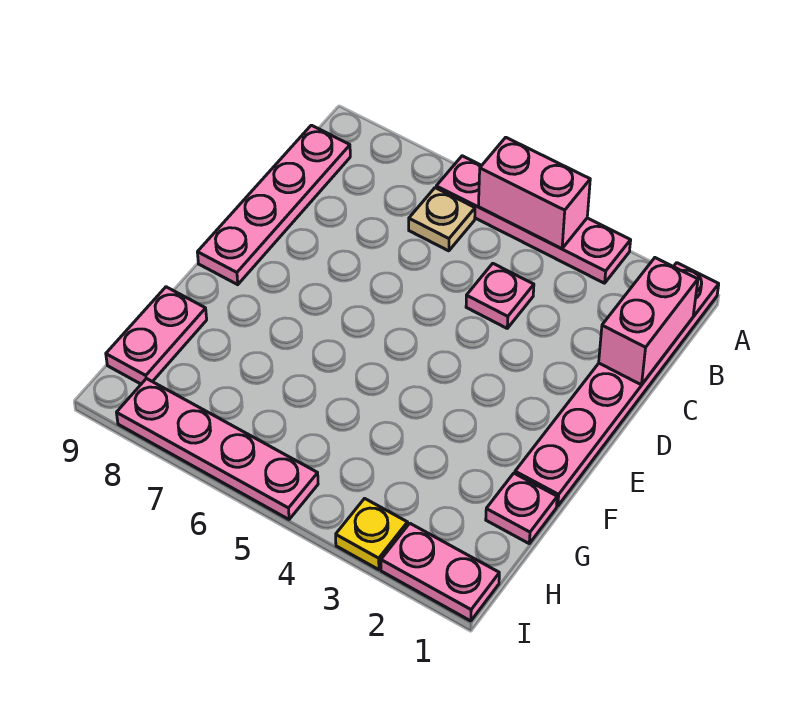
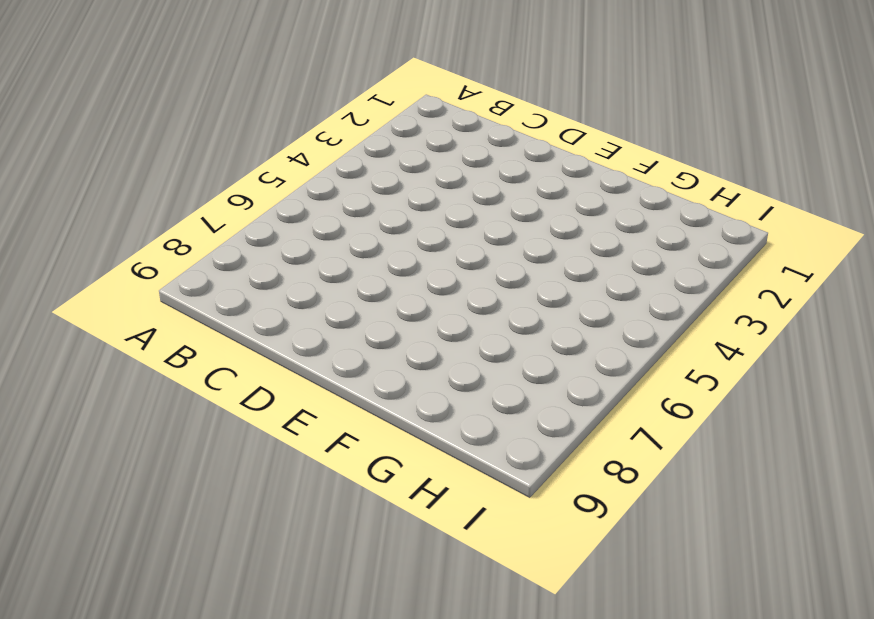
none -> pink 1x6 plate [515,263,719,506]
none -> pink 1x4 plate [436,156,631,283]
none -> tan 1x1 plate [409,188,475,251]

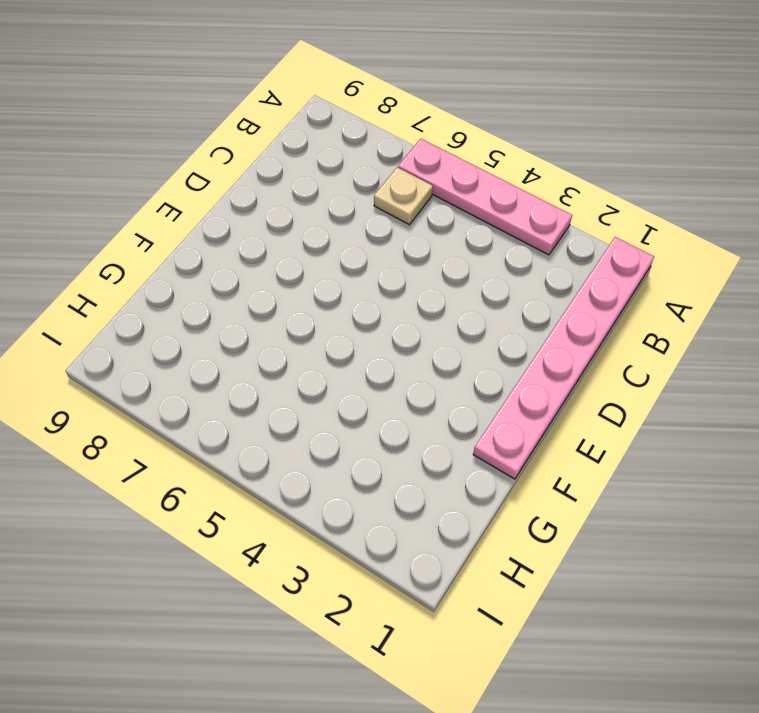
none -> pink 1x4 plate [197,125,350,285]
none -> pink 1x1 plate [466,264,534,328]
none -> pink 1x1 plate [486,473,557,543]

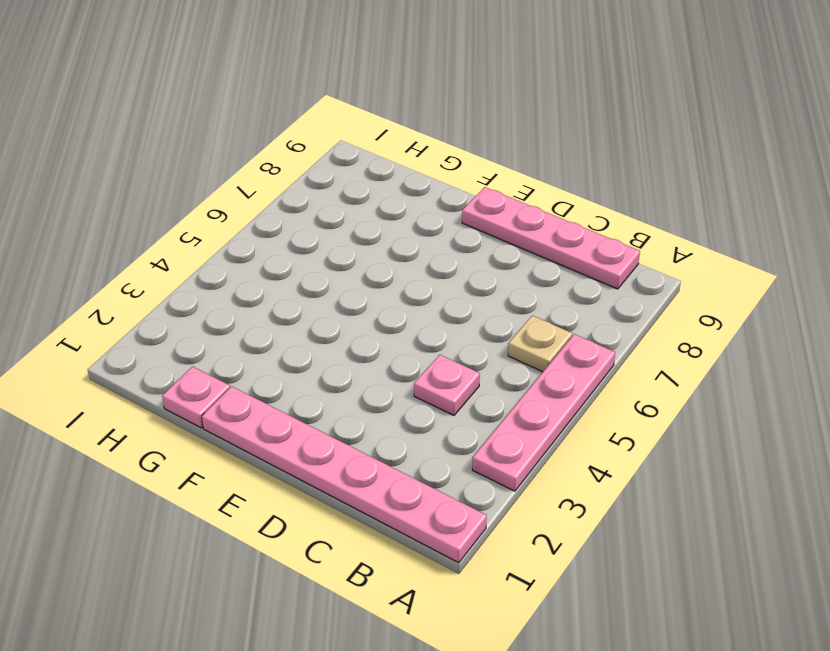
none -> pink 1x2 plate [106,287,207,384]
none -> pink 1x2 plate [381,523,499,621]
none -> yellow 1x1 plate [336,498,408,570]

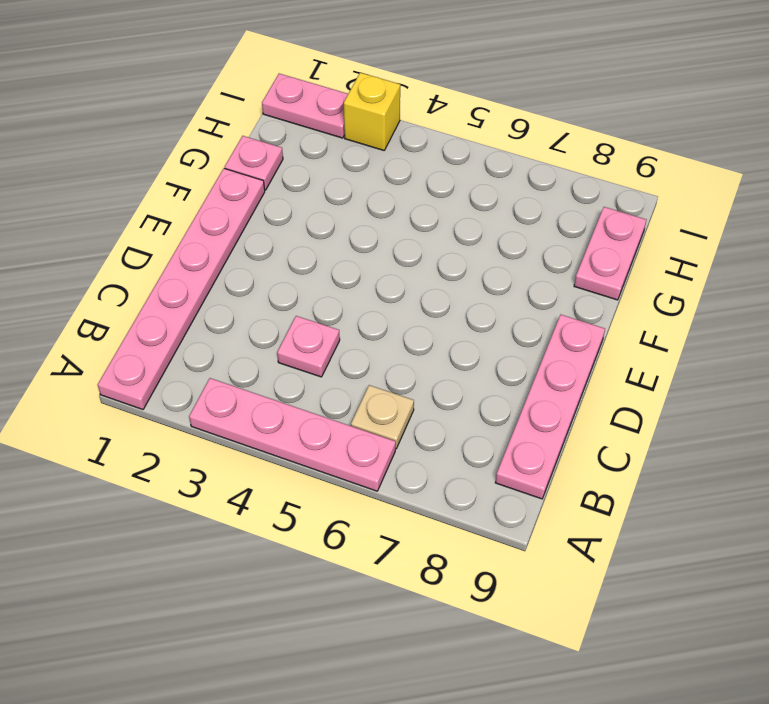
yellow 1x1 brick [344,73,400,150] -> yellow 1x1 plate [336,498,408,570]
none -> pink 1x4 plate [117,378,318,519]
none -> pink 1x2 brick [478,137,590,249]
none -> pink 1x2 brick [599,258,698,385]

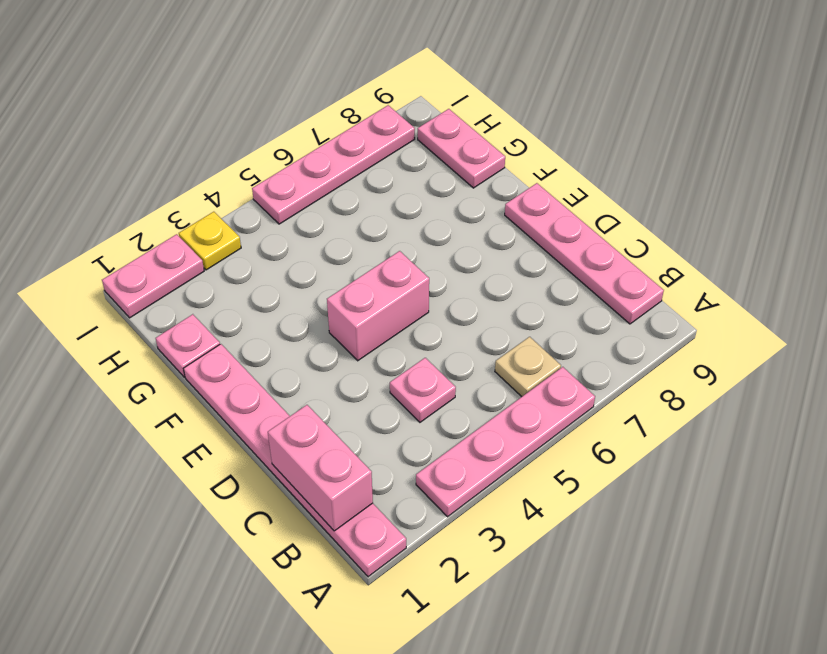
pink 1x2 brick [327,251,429,361] -> pink 1x2 brick moved to [478,137,590,249]

